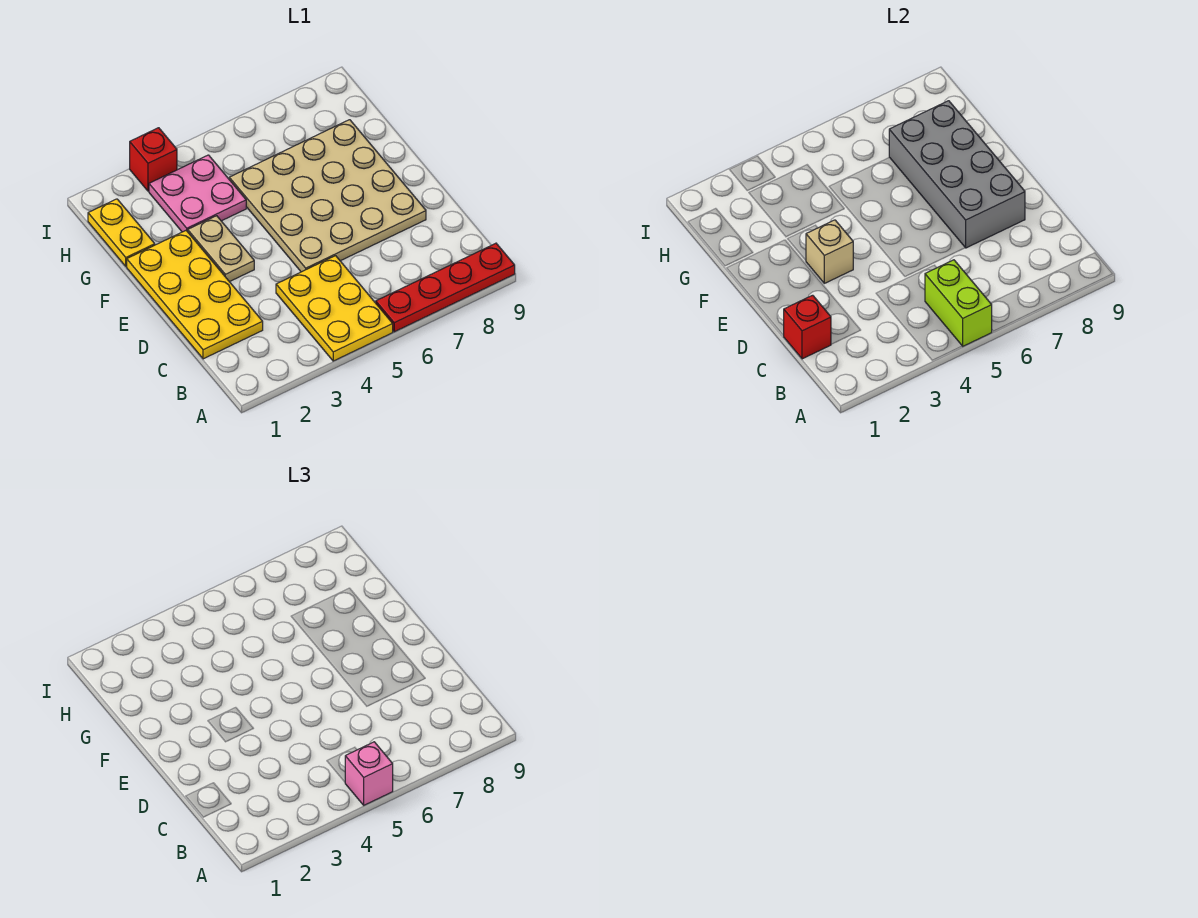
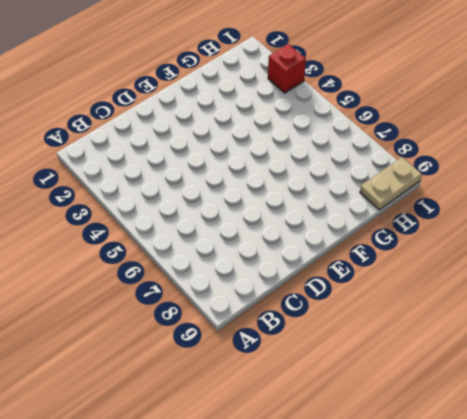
tan 1x2 plate [360,157,422,210] -> tan 1x2 plate moved to [188,216,254,282]
none -> yellow 2x3 plate [276,256,393,361]
none -> red 1x4 plate [376,243,515,332]
none -> yellow 2x4 plate [127,231,263,359]

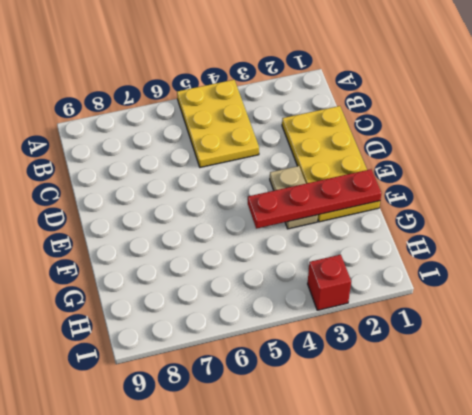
red 1x4 plate [248,169,381,229] -> red 1x4 plate moved to [376,243,515,332]
none -> tan 4x4 plate [229,120,426,272]
none -> yellow 1x2 plate [88,199,155,266]
none -> pink 2x2 plate [149,155,246,232]

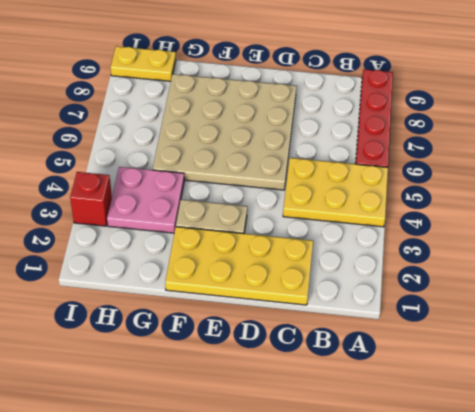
yellow 1x2 plate [110,46,176,81] -> yellow 1x2 plate moved to [88,199,155,266]
none -> lime 1x2 brick [925,260,992,346]
none -> red 1x1 brick [784,295,831,359]
none -> grey 2x4 brick [889,101,1025,248]

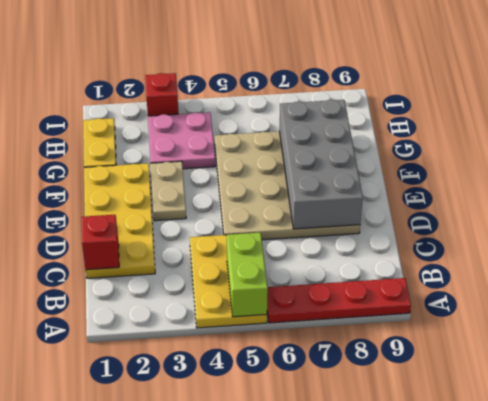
none -> tan 1x1 brick [806,220,853,283]
none -> pink 1x1 brick [345,742,393,805]

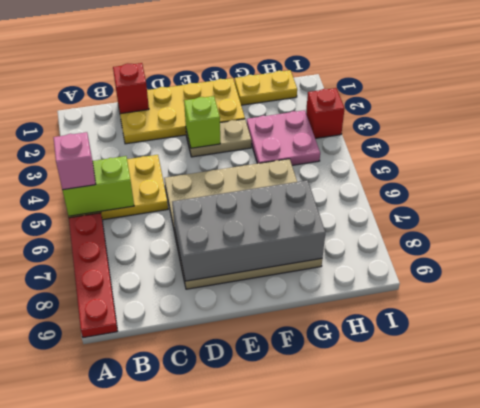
lime 1x1 brick [184,96,220,148] -> tan 1x1 brick [806,220,853,283]

